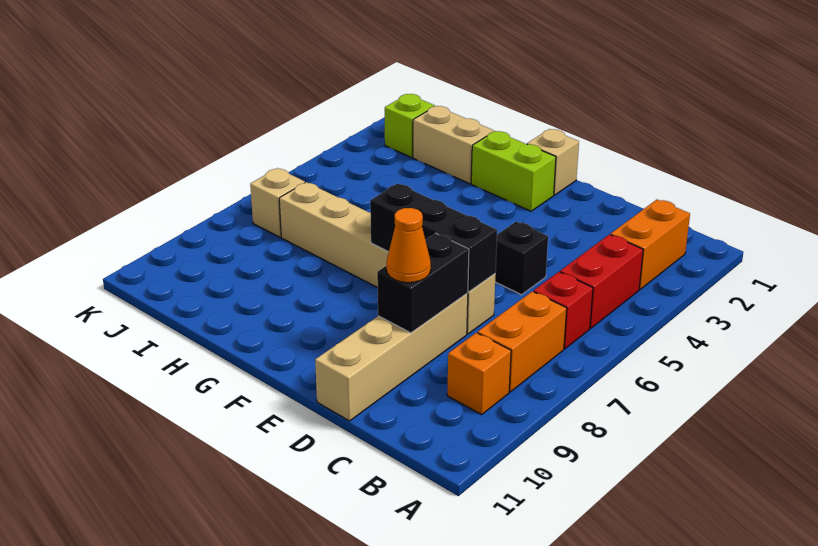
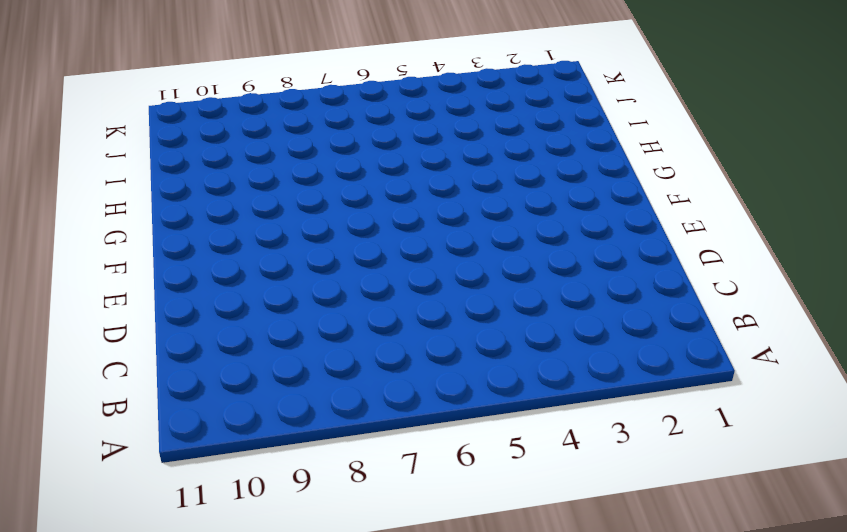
none -> orange 1x2 brick [611,200,690,289]
none -> red 1x2 brick [560,234,643,328]
none -> red 1x1 brick [534,272,593,349]

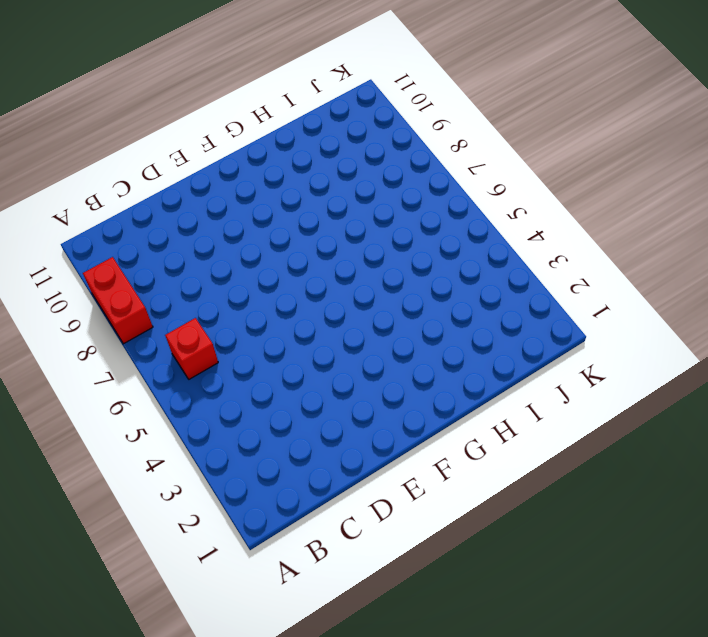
red 1x2 brick [83,257,153,344] -> red 1x2 brick moved to [560,234,643,328]
none -> orange 1x2 brick [611,200,690,289]
none -> orange 1x2 brick [478,291,567,392]
none -> orange 1x1 brick [447,333,511,415]

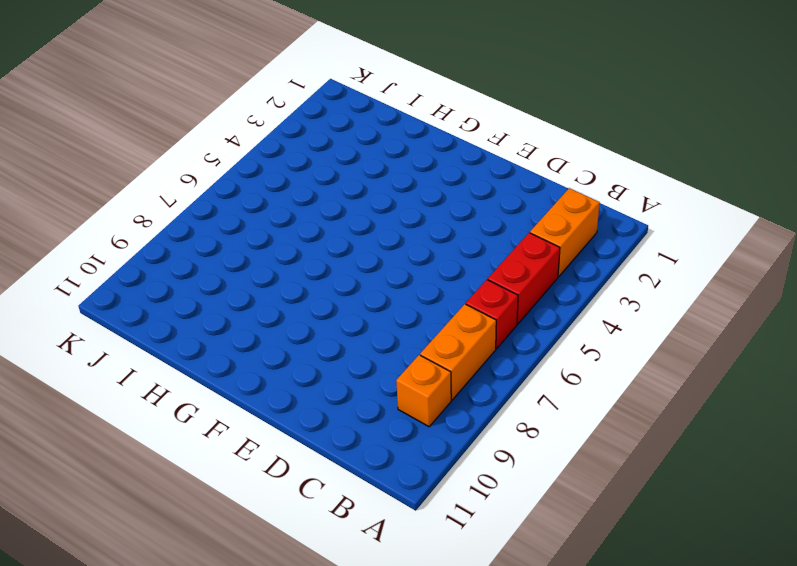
none -> black 1x1 brick [495,221,548,295]
none -> tan 1x6 brick [279,182,496,334]
none -> tan 1x4 brick [315,293,468,421]

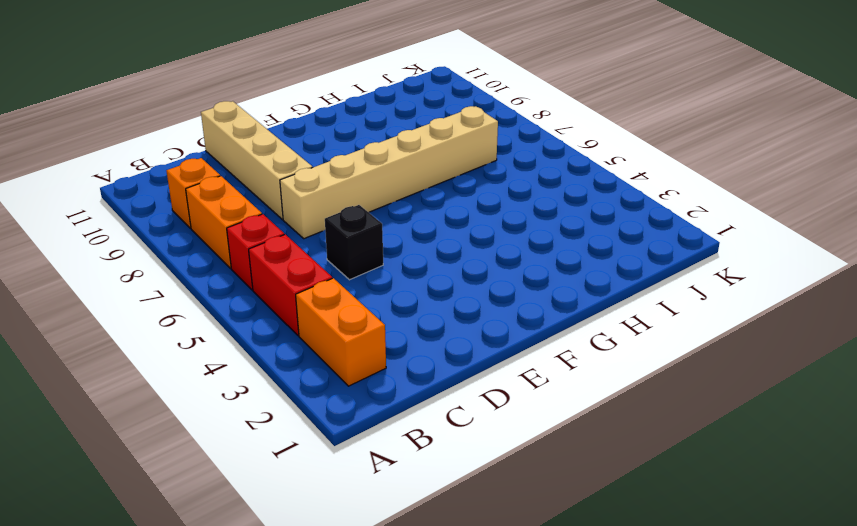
none -> tan 1x1 brick [527,129,579,195]
none -> lime 1x2 brick [471,131,556,211]
none -> tan 1x2 brick [413,106,494,184]

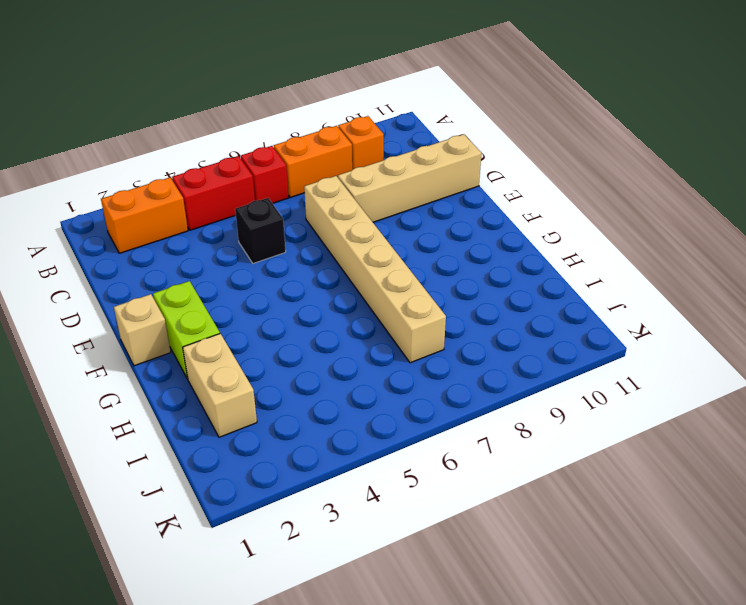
none -> lime 1x1 brick [385,94,435,157]
none -> tan 1x1 brick [250,168,305,237]
none -> black 1x3 brick [370,184,497,292]

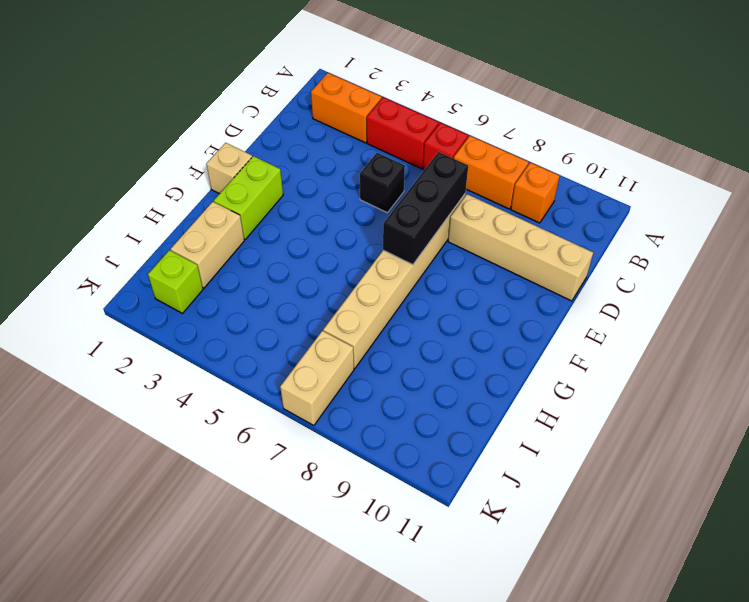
tan 1x2 brick [280,331,354,426] -> tan 1x1 brick [250,168,305,237]
none -> black 1x2 brick [377,233,469,333]
none -> orange 1x1 cone [387,208,431,283]

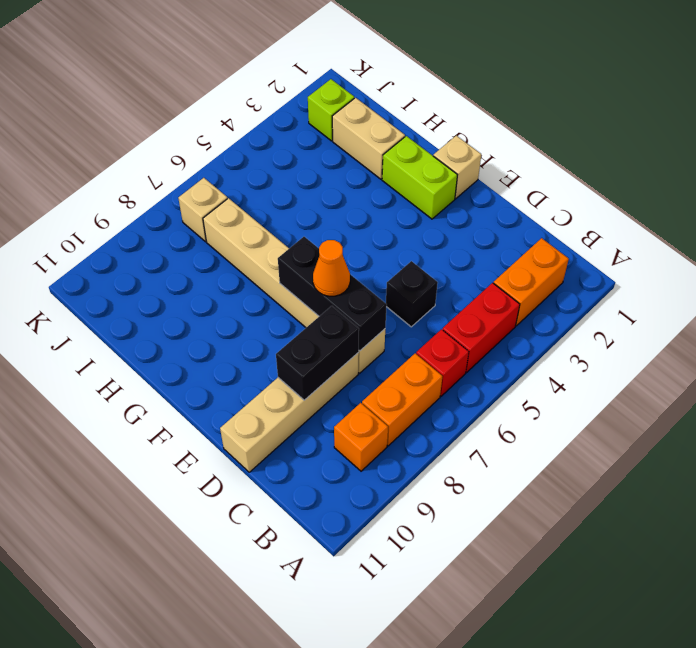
orange 1x1 cone [313,240,350,296] -> orange 1x1 cone moved to [387,208,431,283]

